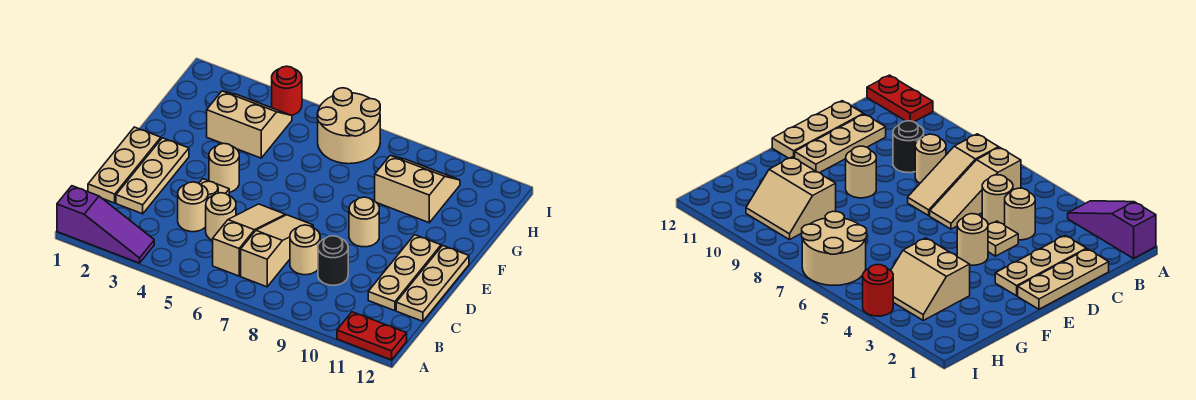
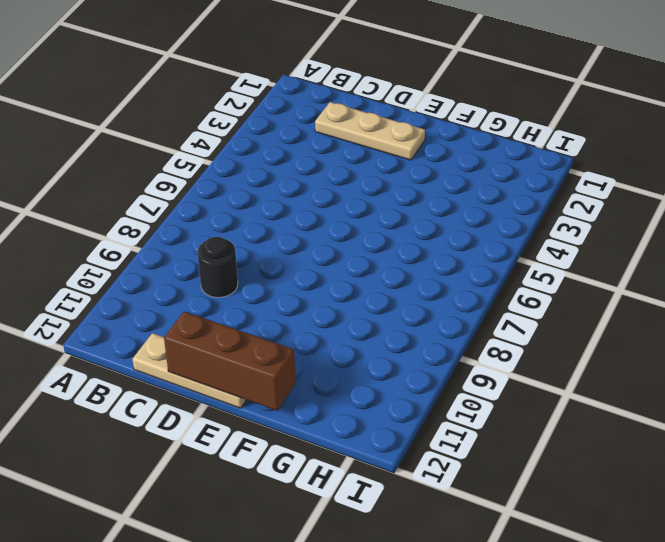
brown 1x3 brick [164,311,296,411] -> none
none -> purple 1x3 slope [57,186,154,263]
none -> red 1x2 plate [337,312,407,360]
none -> tan 1x3 slope [213,204,285,276]

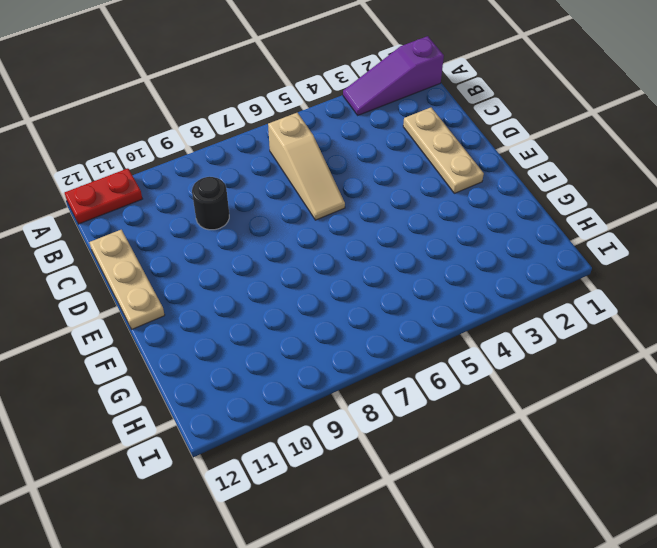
none -> tan 1x3 slope [241,215,313,287]
none -> tan 1x3 plate [88,127,161,203]
none -> tan 1x1 round brick [178,182,208,232]

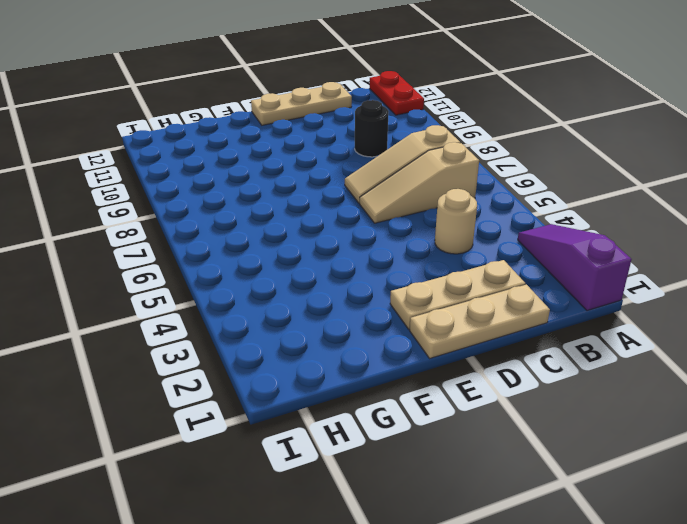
none -> tan 1x1 round brick [206,193,236,241]
none -> tan 1x1 round brick [290,225,320,275]
none -> tan 1x3 plate [368,235,441,311]

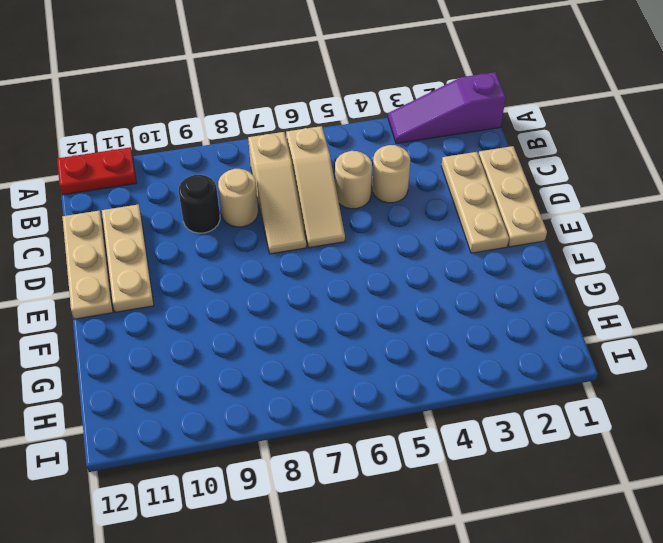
none -> tan 1x1 plate [199,179,229,198]
none -> tan 1x1 round brick [209,144,239,192]
none -> tan 1x1 round brick [349,197,379,247]

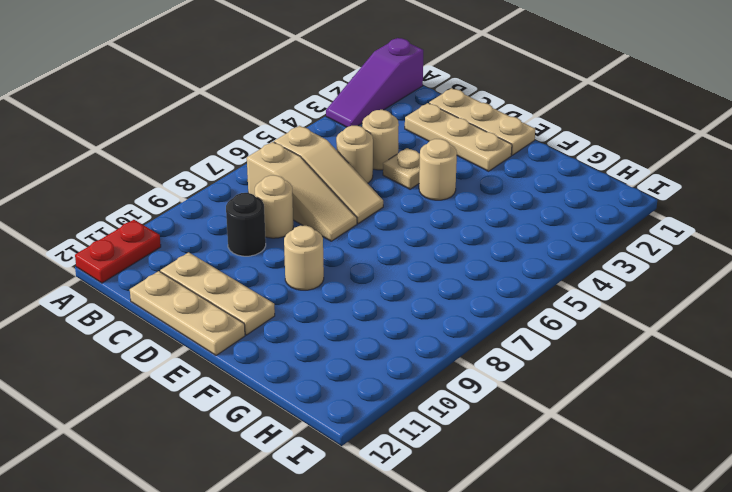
none -> tan 2x2 slope [207,91,292,158]
none -> tan 2x2 slope [375,156,460,223]
none -> tan 2x2 round brick [317,88,380,164]

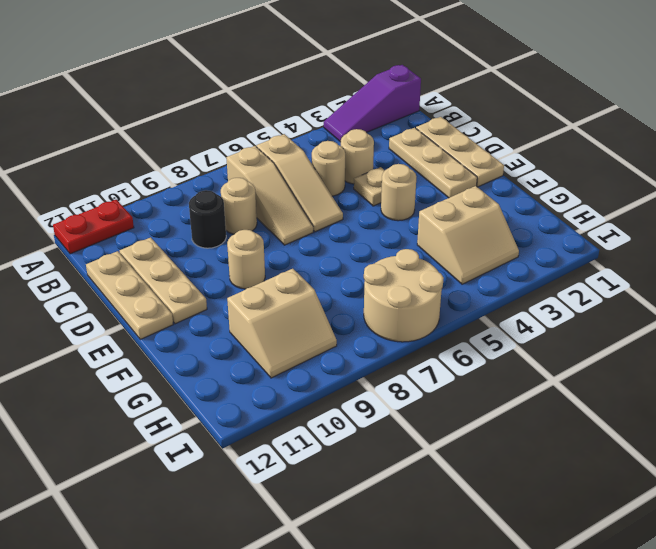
none -> red 1x1 round brick [272,66,302,115]

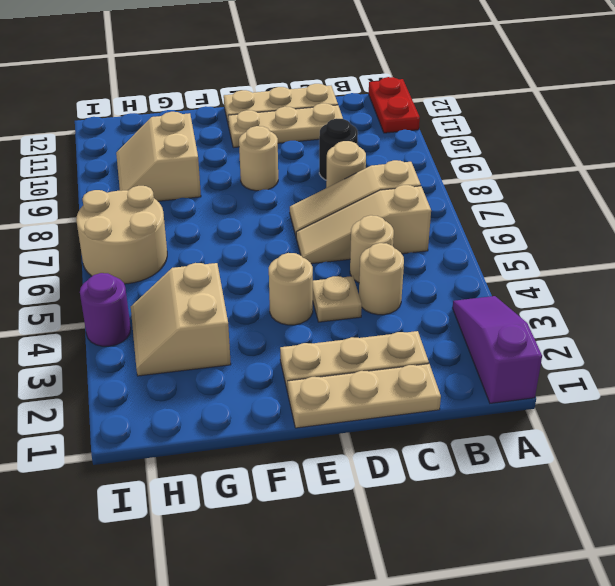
purple 1x1 round brick [80,273,131,346] -> red 1x1 round brick [272,66,302,115]

